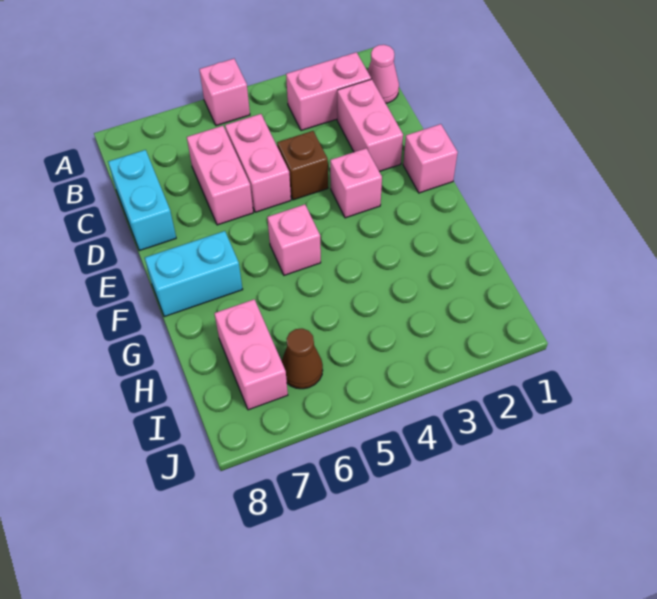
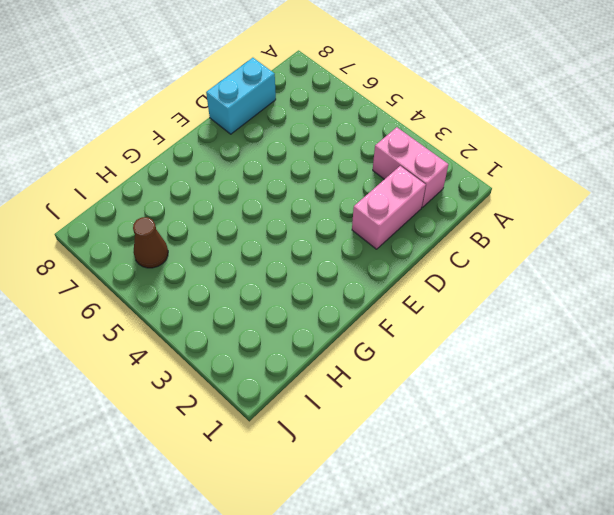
none -> pink 1x1 brick [199,59,250,126]
none -> pink 1x1 cone [368,45,399,103]
none -> pink 1x2 brick [225,114,291,212]

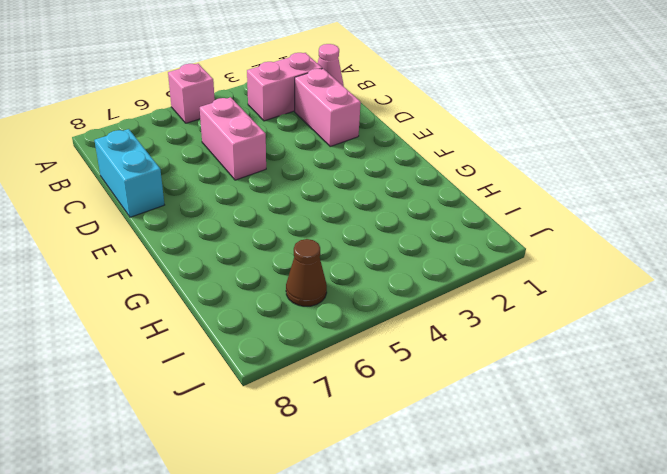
none -> pink 1x2 brick [187,126,253,225]
none -> brown 1x1 brick [277,131,328,200]
none -> pink 1x1 brick [403,124,458,193]

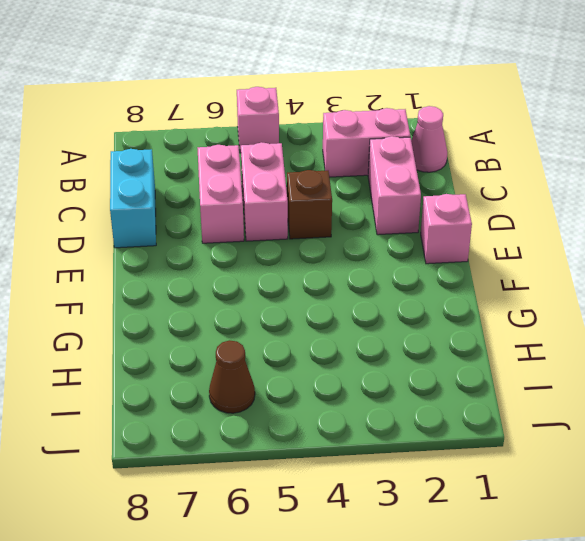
none -> pink 1x1 brick [330,148,382,218]
none -> pink 1x1 brick [267,204,321,275]
none -> cyan 1x2 brick [145,231,243,317]

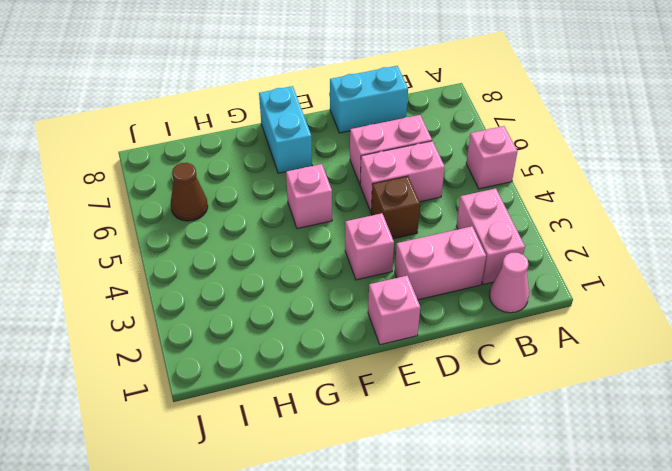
none -> pink 1x2 brick [214,299,288,410]

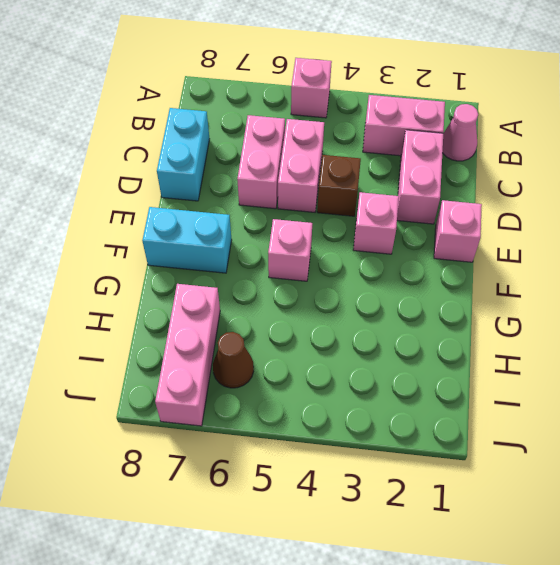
pink 1x3 brick [155,284,220,426] -> pink 1x2 brick [214,299,288,410]

